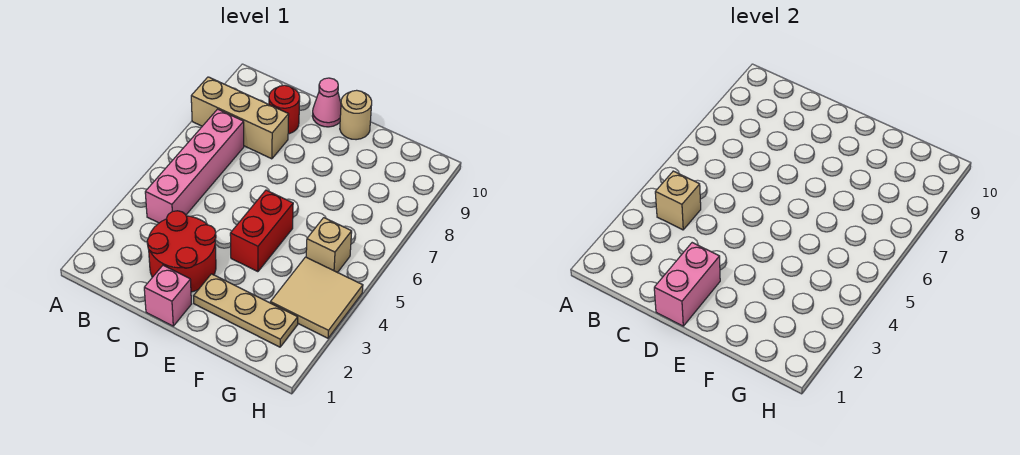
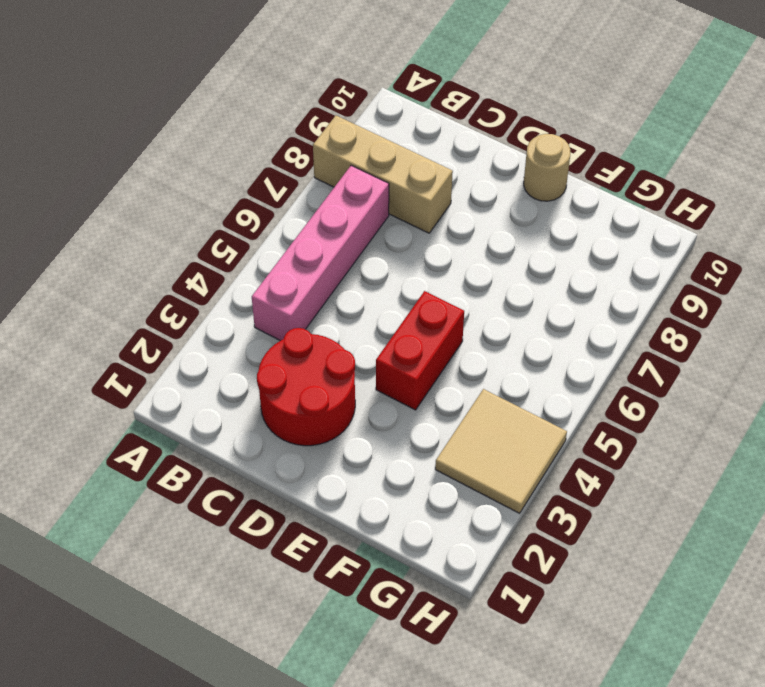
none -> red 1x1 round brick [269,85,300,134]
none -> pink 1x1 brick [144,265,191,326]
none -> pink 1x1 cone [312,78,341,127]

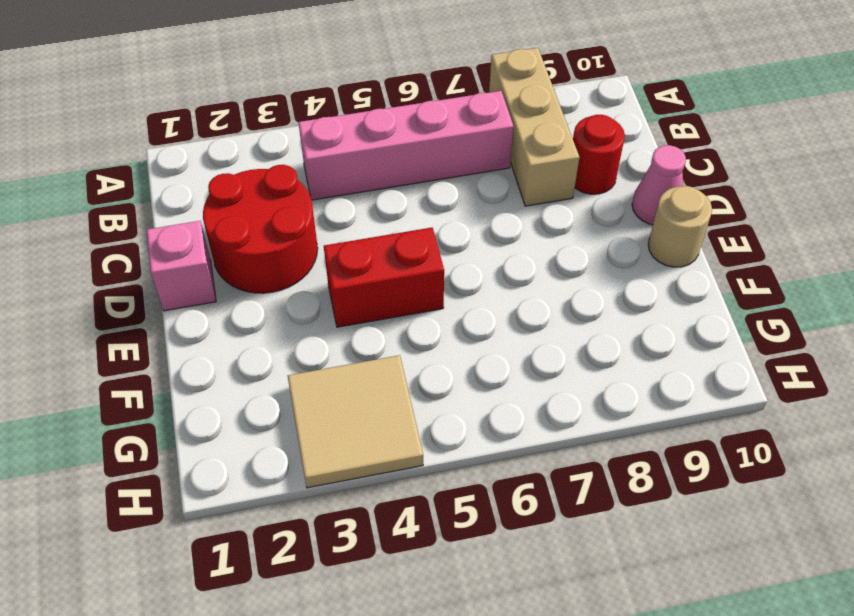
none -> tan 1x3 plate [194,274,298,347]
none -> tan 1x1 brick [306,218,352,273]
none -> tan 1x1 brick [655,171,701,230]

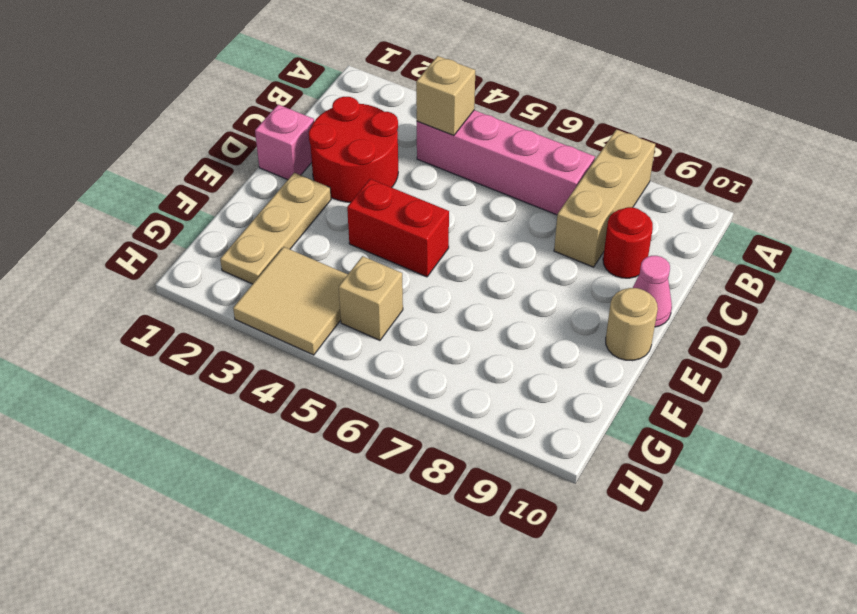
none -> pink 1x2 brick [654,243,720,326]

